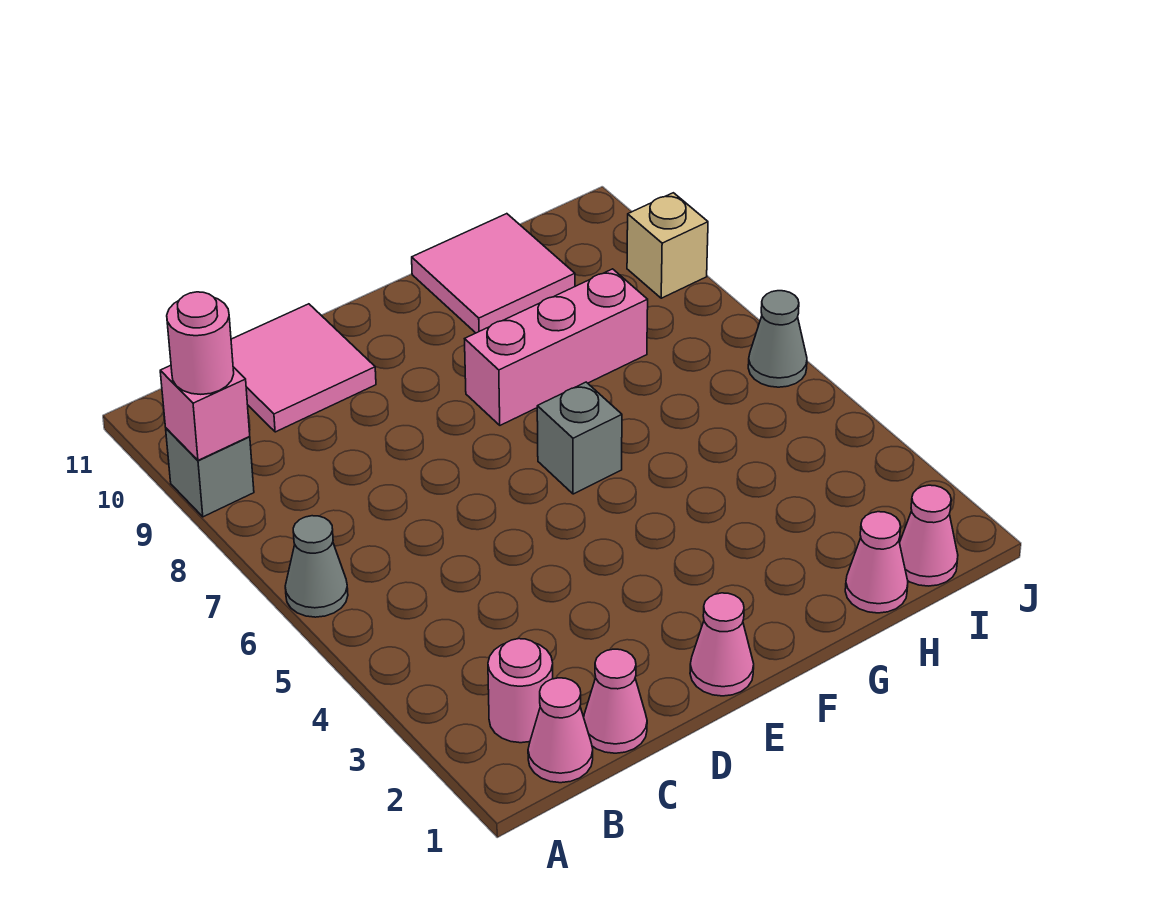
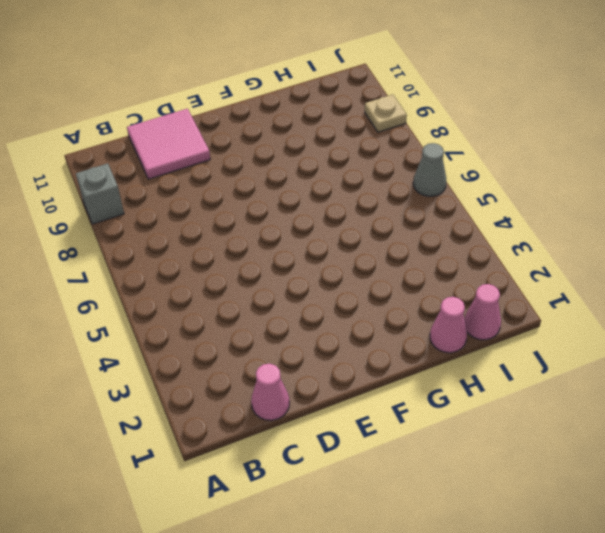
tan 1x1 plate [365,94,407,132] -> tan 1x1 brick [627,193,708,298]
none -> grey 1x1 cone [285,516,348,617]
none -> pink 1x1 cone [528,678,593,783]
none -> pink 1x1 round brick [488,639,553,743]

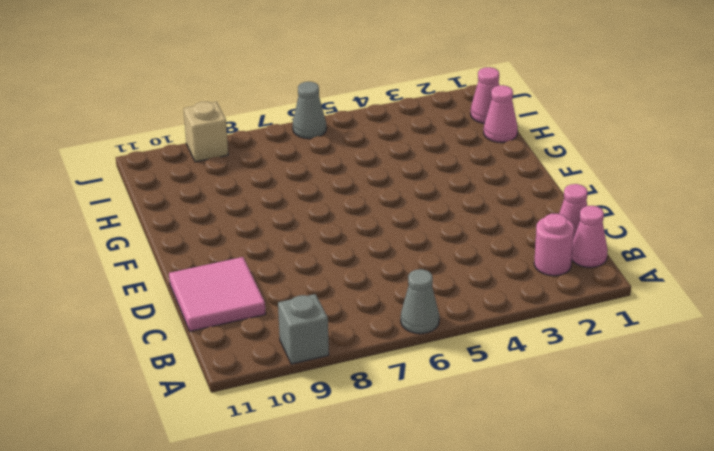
none -> pink 1x1 cone [690,593,754,696]
none -> grey 1x1 brick [537,382,622,494]
none -> pink 1x3 brick [465,269,648,425]

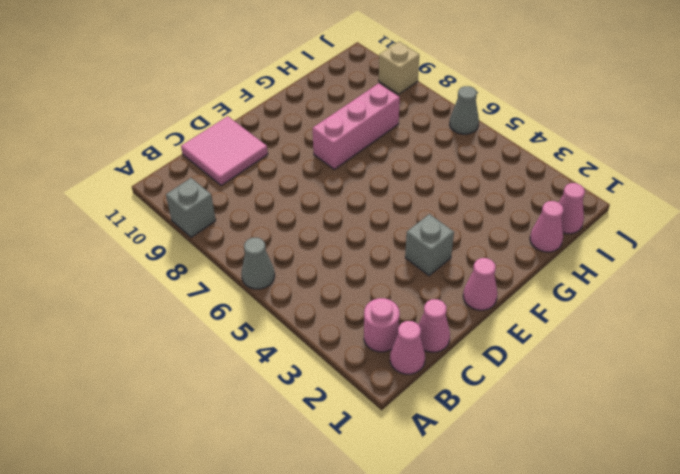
grey 1x1 brick [405,214,454,276] -> grey 1x1 brick moved to [537,382,622,494]
none -> pink 2x2 tile [412,214,575,333]
none -> pink 1x1 brick [160,366,250,460]
none -> pink 1x1 round brick [167,292,234,394]

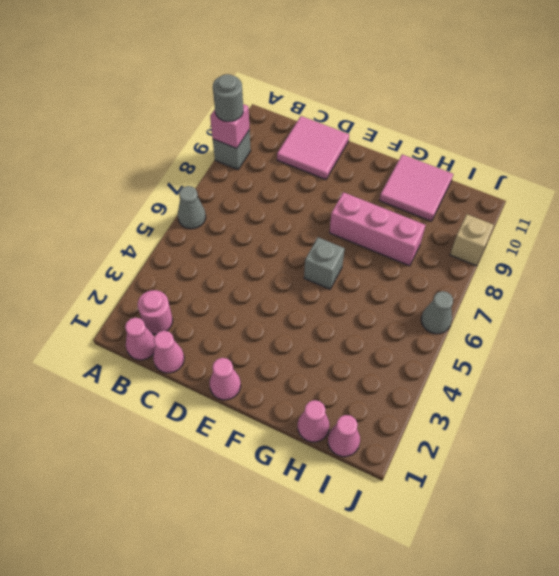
grey 1x1 round brick [213,74,243,121] -> pink 1x1 round brick [167,292,234,394]

